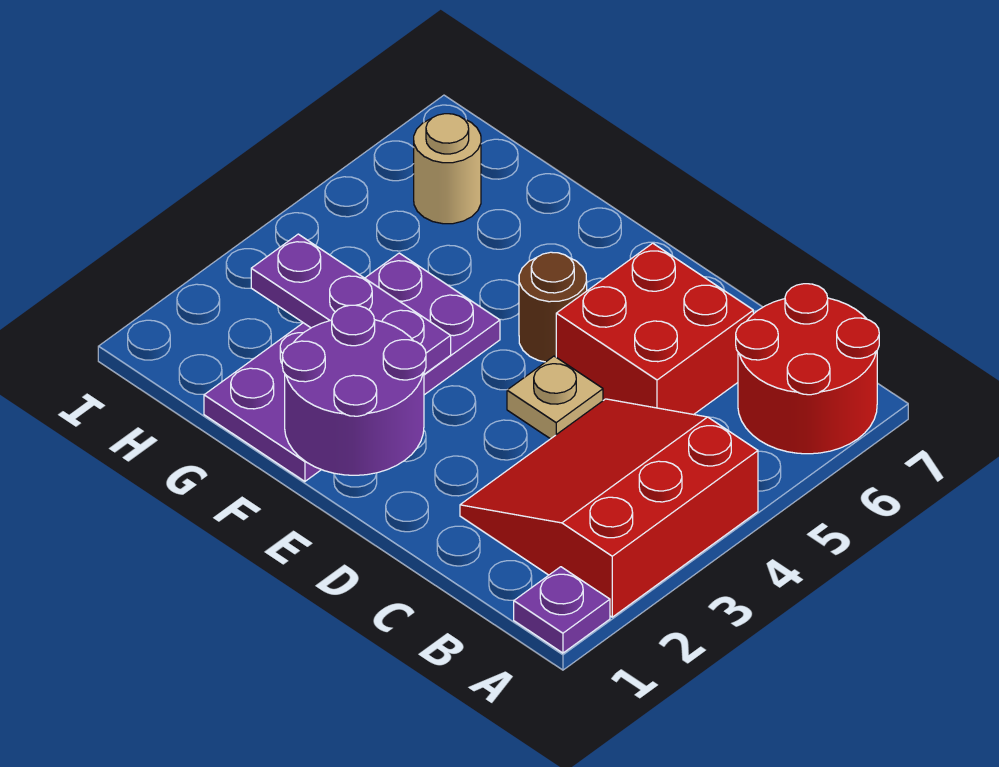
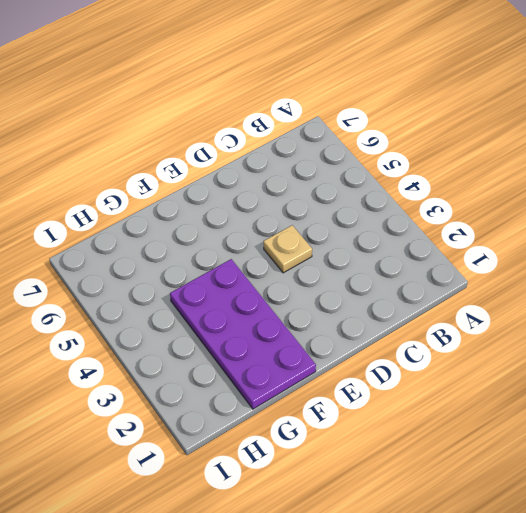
none -> purple 1x1 plate [514,567,610,653]
none -> red 3x3 slope [460,399,758,617]

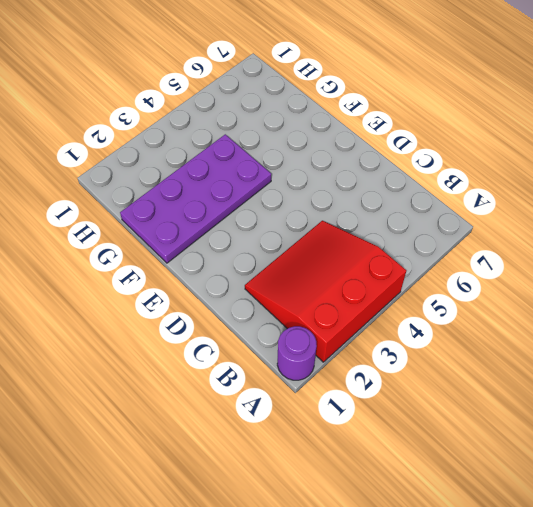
purple 1x1 round brick [277,326,317,380] -> purple 1x1 plate [514,567,610,653]
none -> red 2x2 round brick [736,284,879,454]
none -> red 2x2 brick [556,243,753,415]

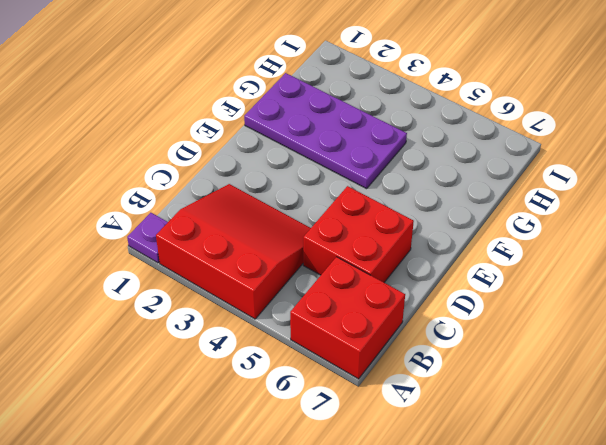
red 2x2 brick [290,257,405,379] -> red 2x2 round brick [736,284,879,454]
none -> tan 1x1 plate [507,356,603,439]
none -> brown 1x1 round brick [519,252,587,362]

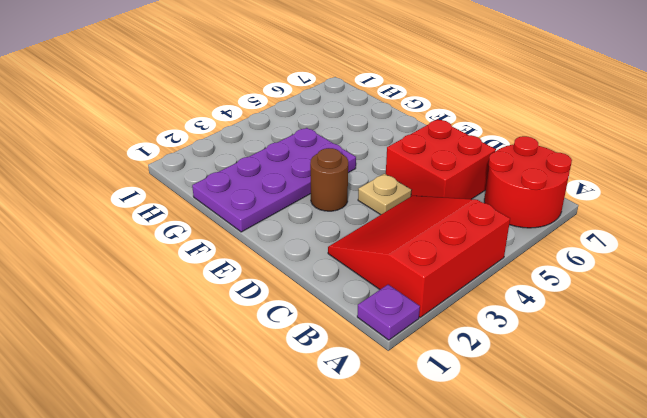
brown 1x1 round brick [310,148,348,211] -> brown 1x1 round brick moved to [519,252,587,362]
none -> tan 1x1 round brick [414,114,481,224]
none -> purple 2x2 round brick [282,305,426,475]

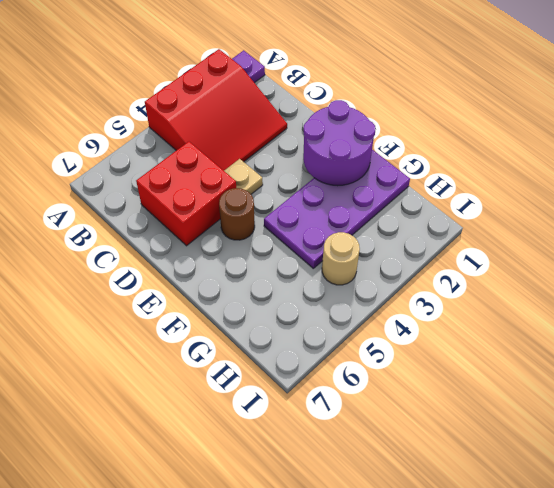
tan 1x1 round brick [322,232,360,285] -> tan 1x1 round brick moved to [414,114,481,224]
none -> red 2x2 round brick [736,284,879,454]
none -> purple 1x3 plate [251,234,451,374]

